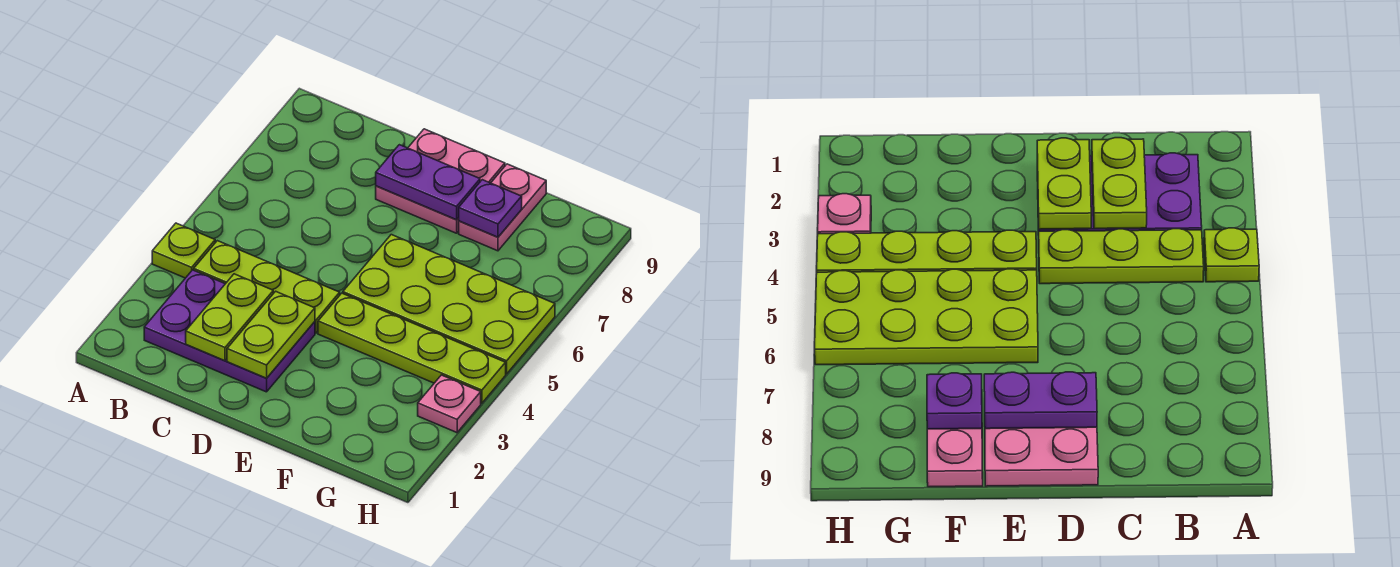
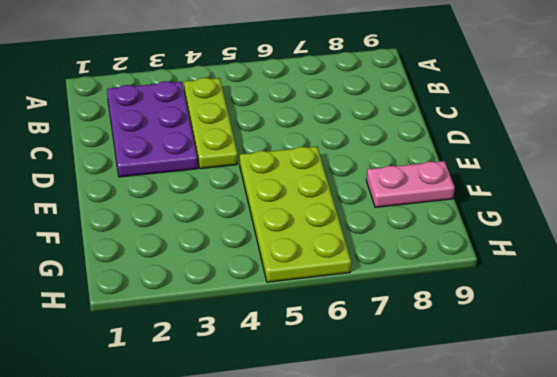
none -> lime 1x1 plate [152,223,215,278]
none -> pink 2x2 plate [376,129,505,233]
none -> lime 1x4 plate [318,293,506,403]

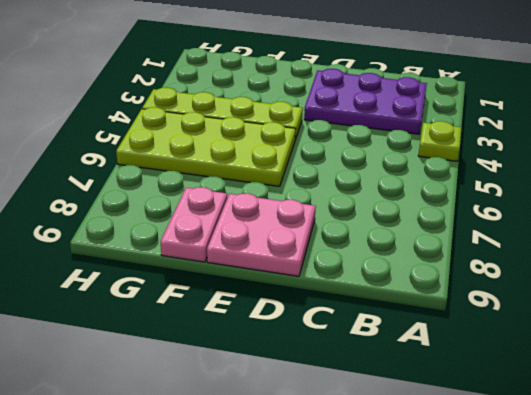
none -> lime 1x3 plate [194,241,340,333]
none -> pink 1x1 plate [418,375,481,433]
none -> lime 1x2 plate [186,274,273,361]

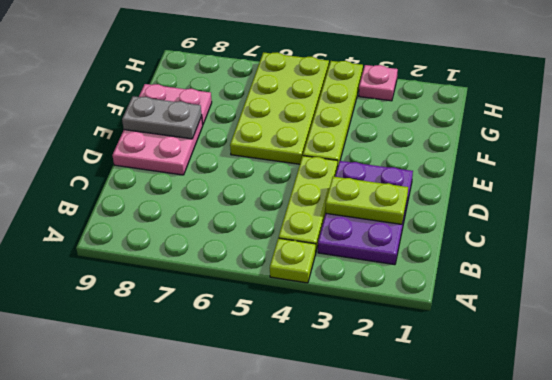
grey 1x2 plate [122,96,202,139] -> purple 1x2 plate [376,145,480,220]
none -> lime 1x2 plate [227,291,315,378]
none -> purple 1x1 plate [459,180,522,237]

